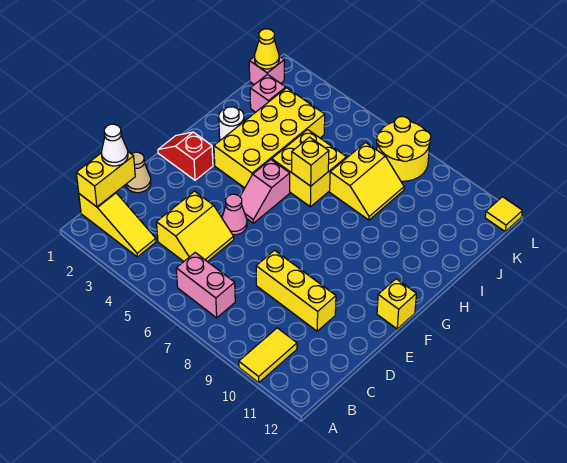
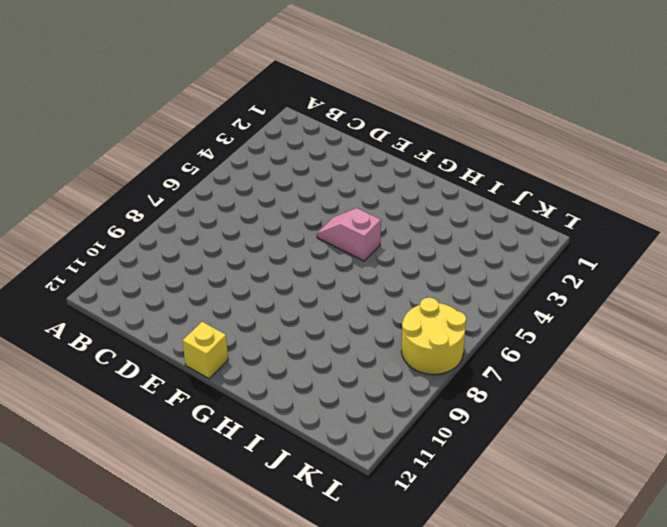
none -> yellow 1x2 tile [239,328,297,383]
none -> yellow 1x3 slope [79,192,156,257]
none -> pink 1x2 brick [176,253,235,318]

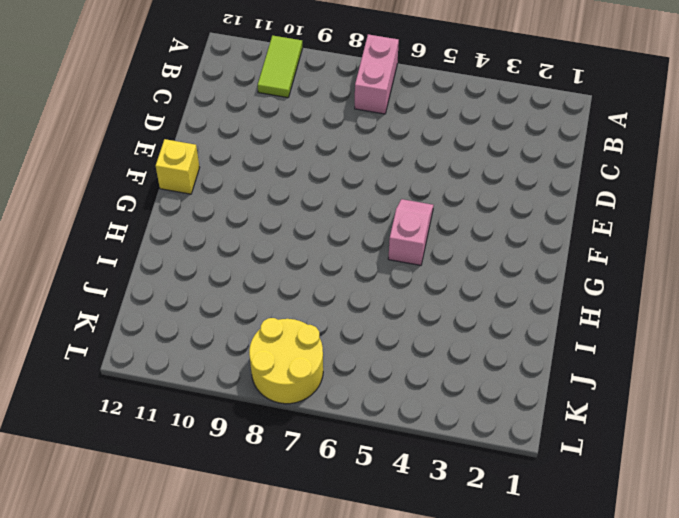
pink 1x2 brick [355,34,399,114] -> pink 1x2 brick turned to [176,253,235,318]
lime 1x2 tile [258,36,303,98] -> yellow 1x2 tile [239,328,297,383]
none -> yellow 1x3 slope [79,192,156,257]
none -> yellow 2x2 slope [157,191,234,262]
none -> tan 1x1 cone [126,152,151,193]

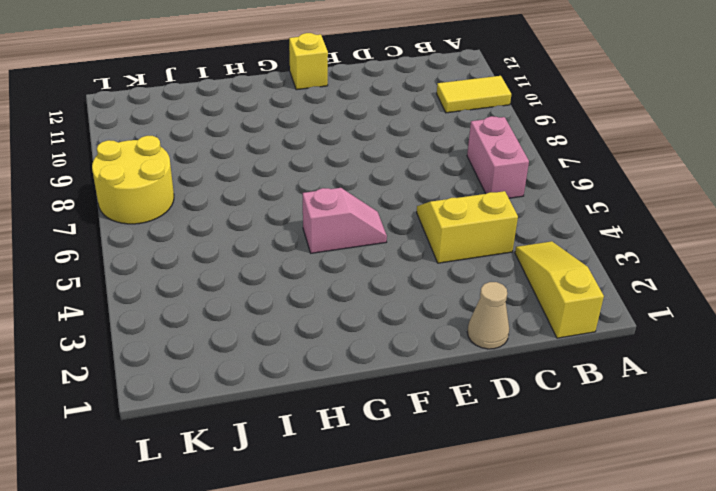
none -> yellow 1x3 brick [256,250,336,331]
none -> pink 1x1 cone [222,194,247,235]
none -> red 1x2 slope [158,132,213,180]

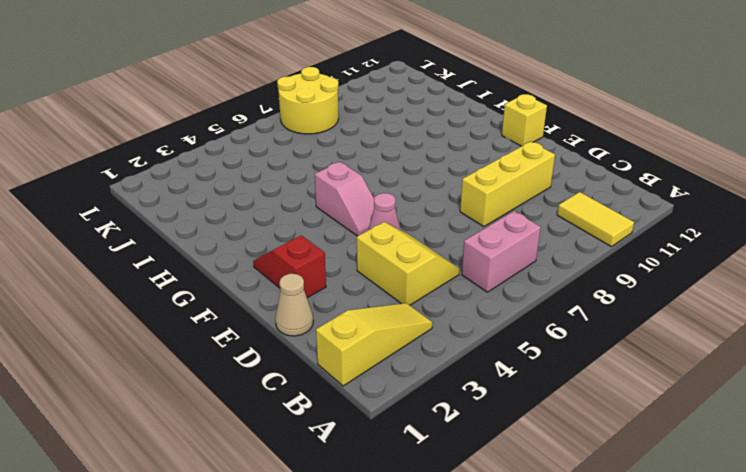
red 1x2 slope [253,235,326,298] -> red 1x2 slope turned to [158,132,213,180]
none -> yellow 2x4 brick [214,88,325,188]
none -> white 1x1 round brick [219,107,244,140]
none -> yellow 2x2 brick [272,130,347,207]

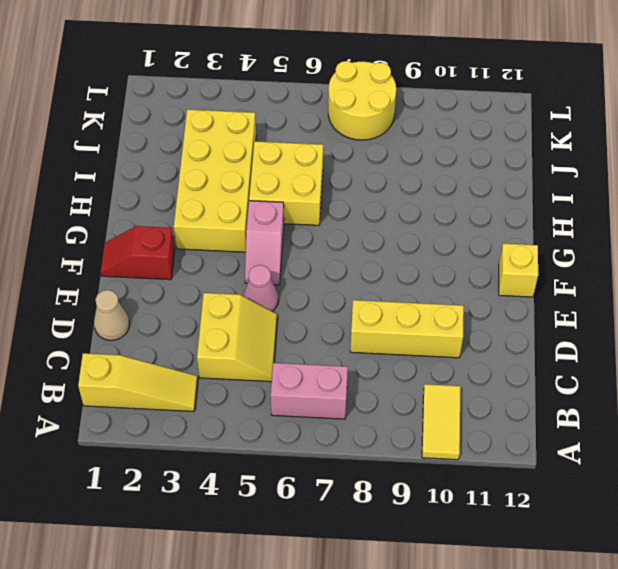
none -> white 1x1 round brick [219,107,244,140]
none -> yellow 2x2 slope [330,143,404,220]
none -> pink 1x1 brick [250,74,286,112]

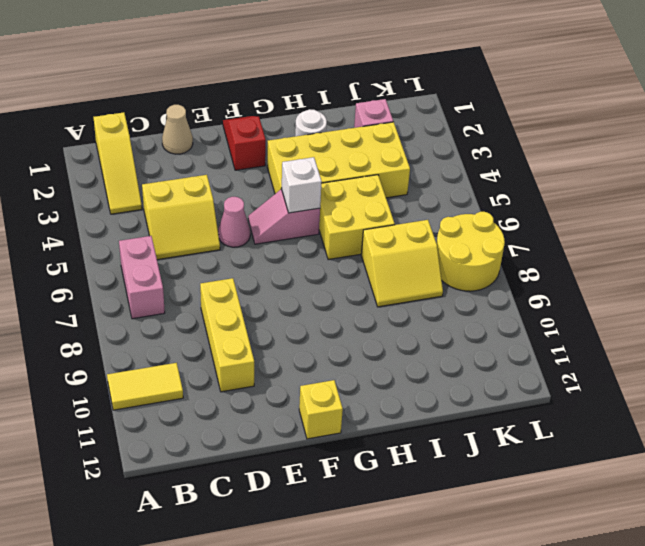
white 1x1 brick [282,157,322,213] -> none
none -> pink 1x1 brick [249,56,284,85]
none -> yellow 1x1 tile [485,197,522,231]
none -> yellow 1x2 brick [76,152,135,207]

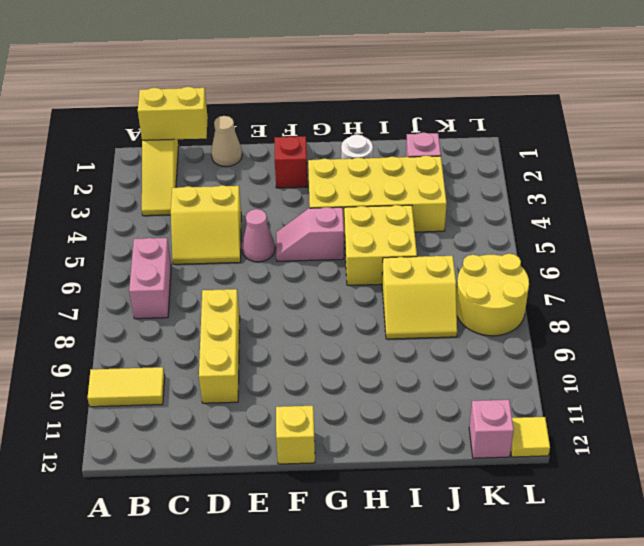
pink 1x1 brick [469,400,514,458] -> pink 1x1 brick moved to [249,56,284,85]
none -> yellow 1x1 brick [292,137,329,186]
none -> yellow 1x1 cone [254,29,279,69]
none -> white 1x1 cone [102,124,128,166]

